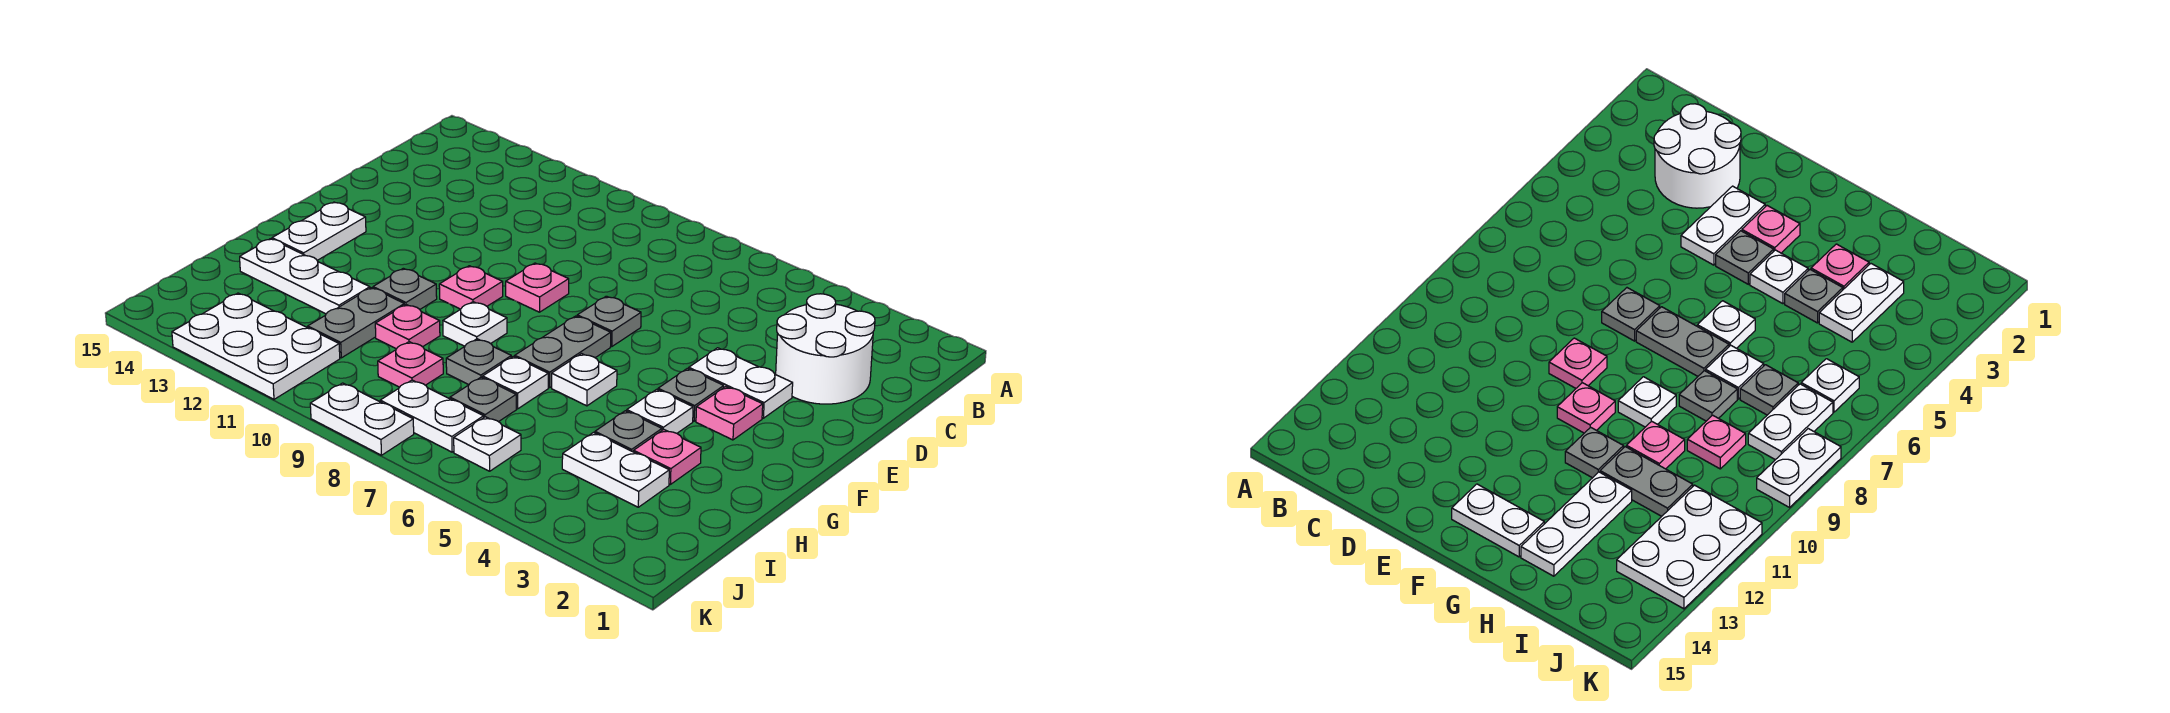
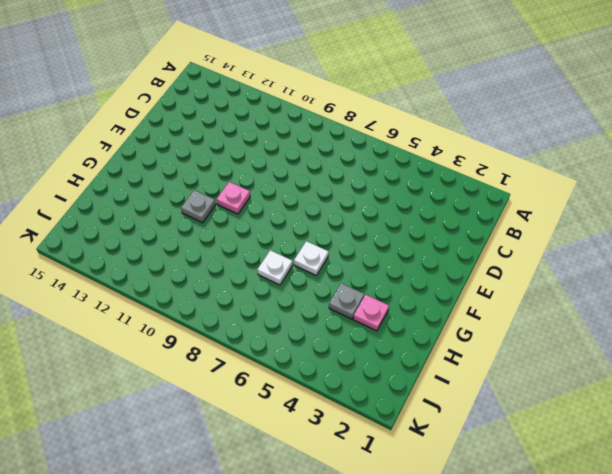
none -> white 2x2 round brick [776,294,875,404]
none -> white 1x2 plate [689,348,793,418]
none -> grey 1x1 plate [577,296,641,347]

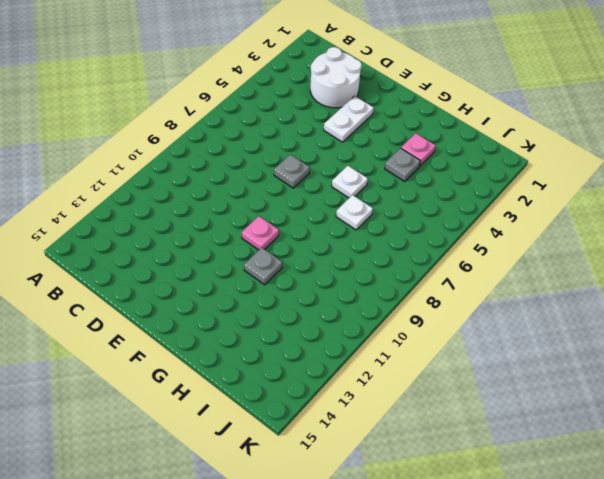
none -> pink 1x1 plate [506,263,569,312]
none -> pink 1x1 plate [696,386,763,440]
none -> grey 1x1 plate [658,368,724,421]

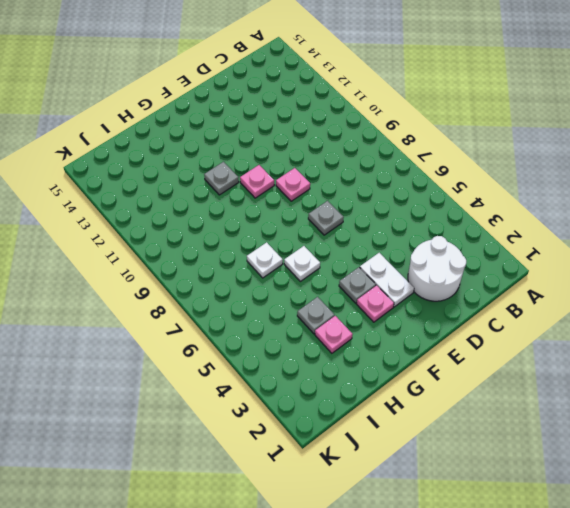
none -> grey 1x2 plate [515,316,611,388]
none -> white 1x2 plate [272,202,366,260]
none -> white 1x1 plate [627,389,693,433]

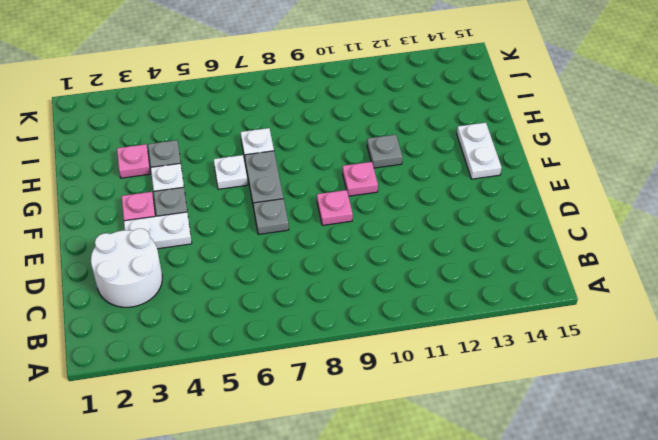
none -> white 1x1 plate [443,302,507,346]
none -> grey 1x1 plate [446,339,511,385]
none -> pink 1x1 plate [375,305,440,349]

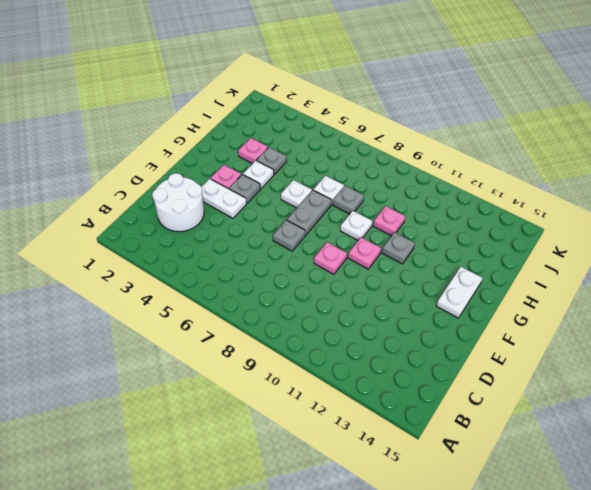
none -> grey 1x2 plate [308,288,404,358]
none -> white 1x3 plate [240,239,370,314]
none -> white 1x2 plate [562,433,669,507]

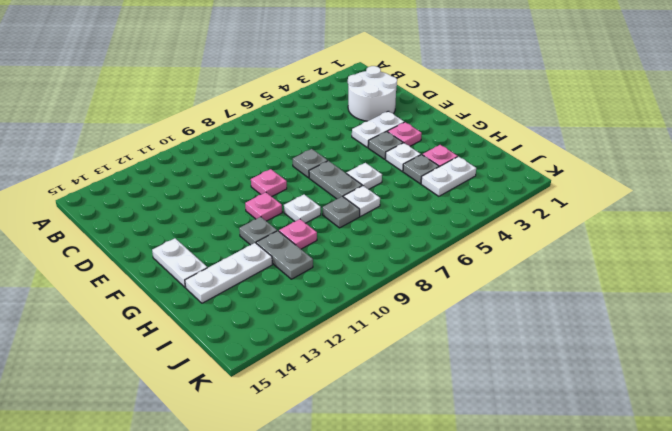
none -> grey 1x1 plate [450,377,516,422]
none -> pink 1x1 plate [378,342,443,387]
none -> white 1x1 plate [454,417,521,471]

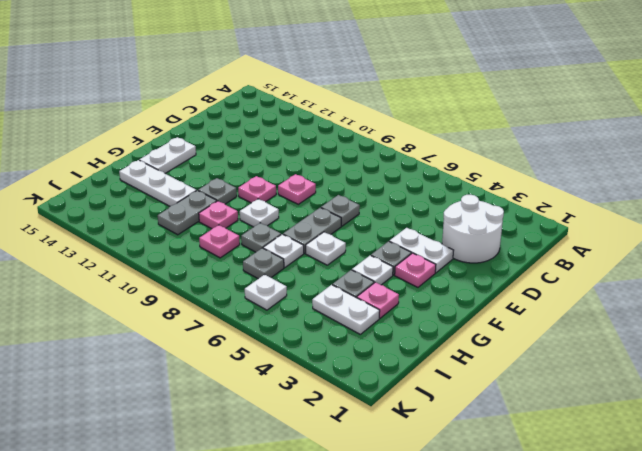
none -> white 1x2 plate [380,380,484,452]
none -> white 2x3 plate [172,293,340,399]
none -> white 1x2 plate [310,383,414,455]

